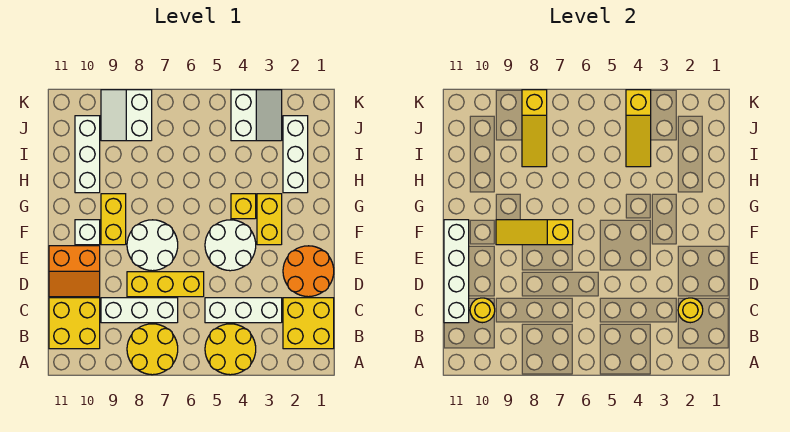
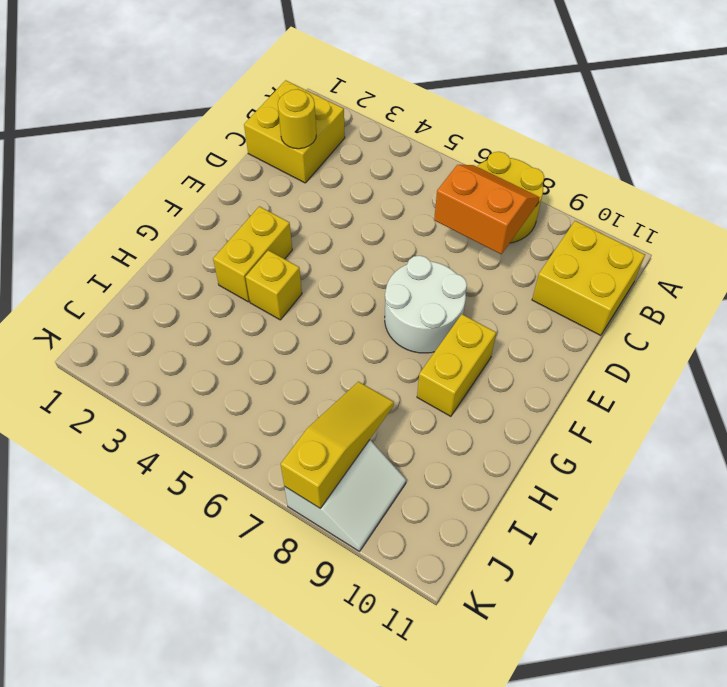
orange 2x2 slope [434,165,540,254] -> orange 2x2 slope moved to [49,246,100,297]
none -> yellow 2x2 round brick [205,324,256,375]
none -> white 1x3 brick [205,298,282,323]
none -> white 1x3 brick [101,298,178,323]

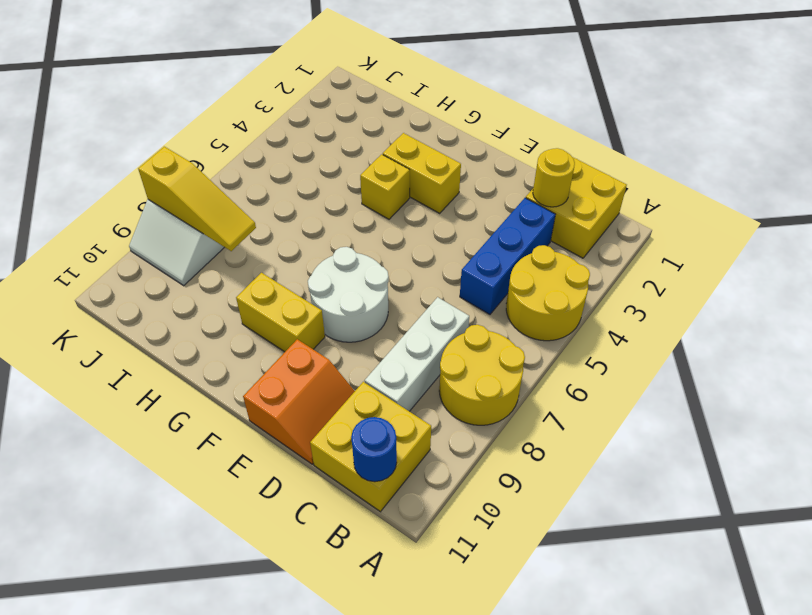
blue 1x1 round brick [351,417,397,482] -> none
blue 1x3 brick [460,198,555,314] -> white 1x3 brick [205,298,282,323]
none -> orange 2x2 round brick [283,246,334,297]
none -> yellow 1x3 brick [127,272,204,297]
none -> white 2x2 round brick [205,220,256,271]

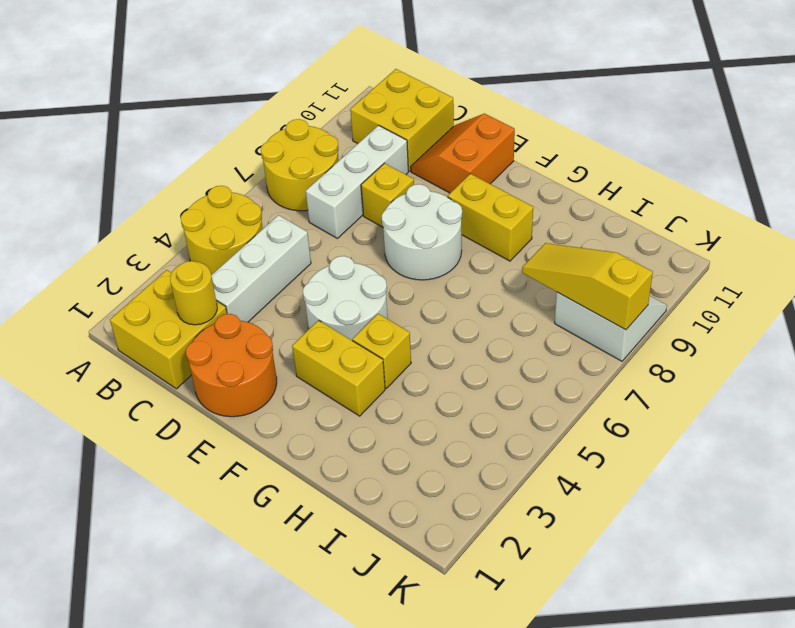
yellow 1x1 brick [361,163,414,227] -> yellow 1x3 brick [127,272,204,297]
none -> white 1x1 brick [75,220,100,245]
none -> white 1x3 brick [283,116,308,193]
none -> white 1x3 brick [75,116,100,193]

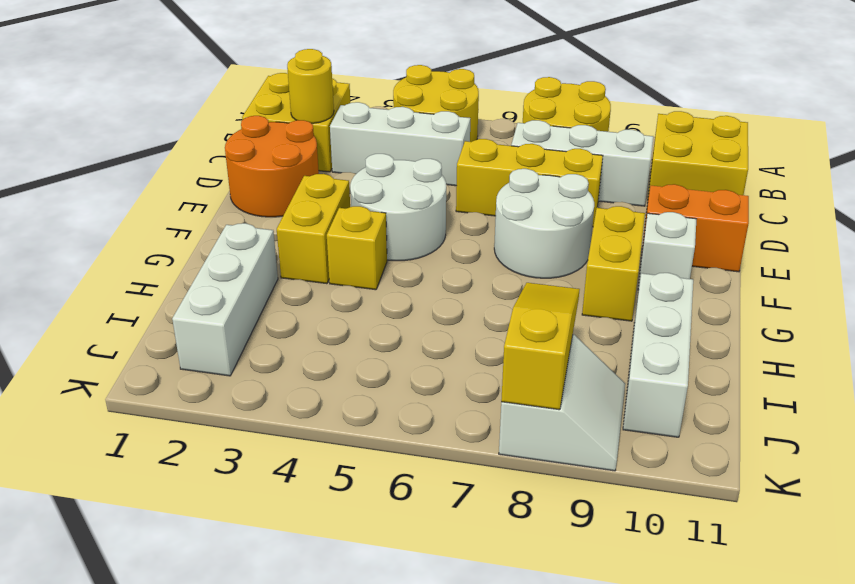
none -> white 2x2 slope [231,90,282,141]
none -> yellow 1x1 round brick [470,298,495,323]
none -> white 1x4 brick [444,220,469,323]

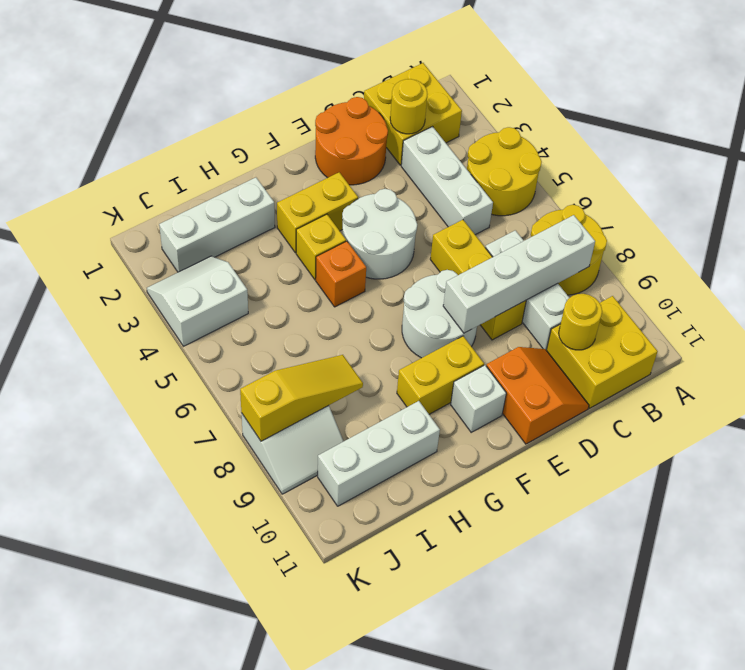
white 1x4 brick [443,215,595,333] -> white 1x4 brick moved to [444,220,469,323]
orange 1x1 brick [316,241,366,307] -> none
none -> yellow 1x3 slope [496,220,573,245]
none -> yellow 1x3 slope [626,90,651,167]

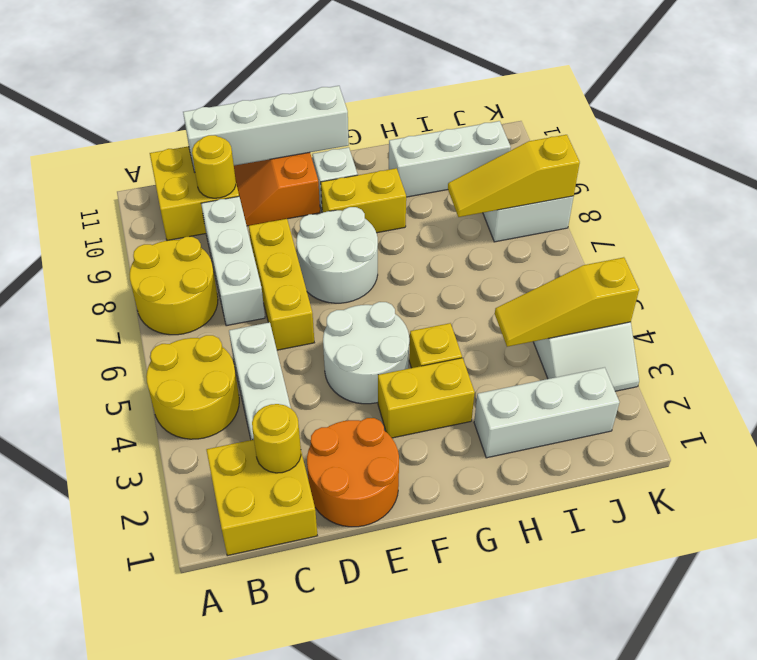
none -> yellow 1x3 slope [496,220,573,245]

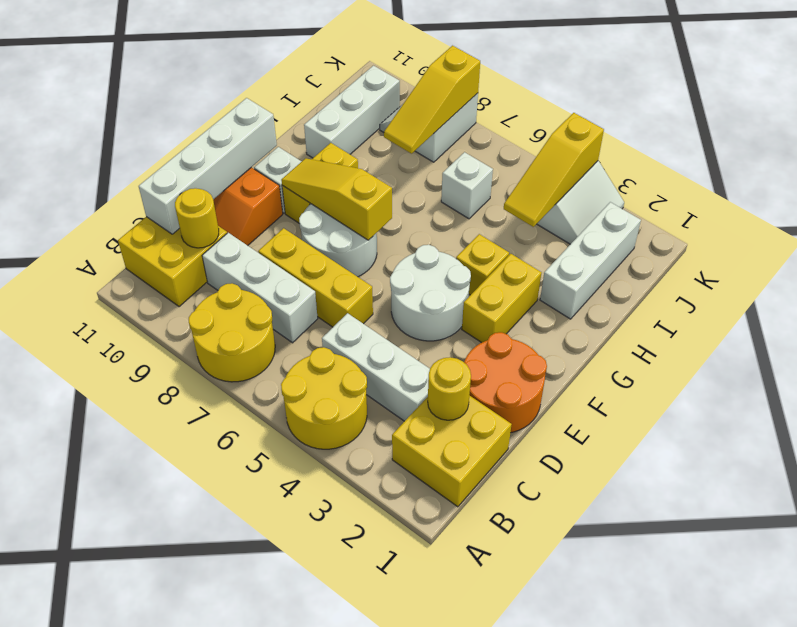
white 1x1 brick [441,152,493,219] -> none

